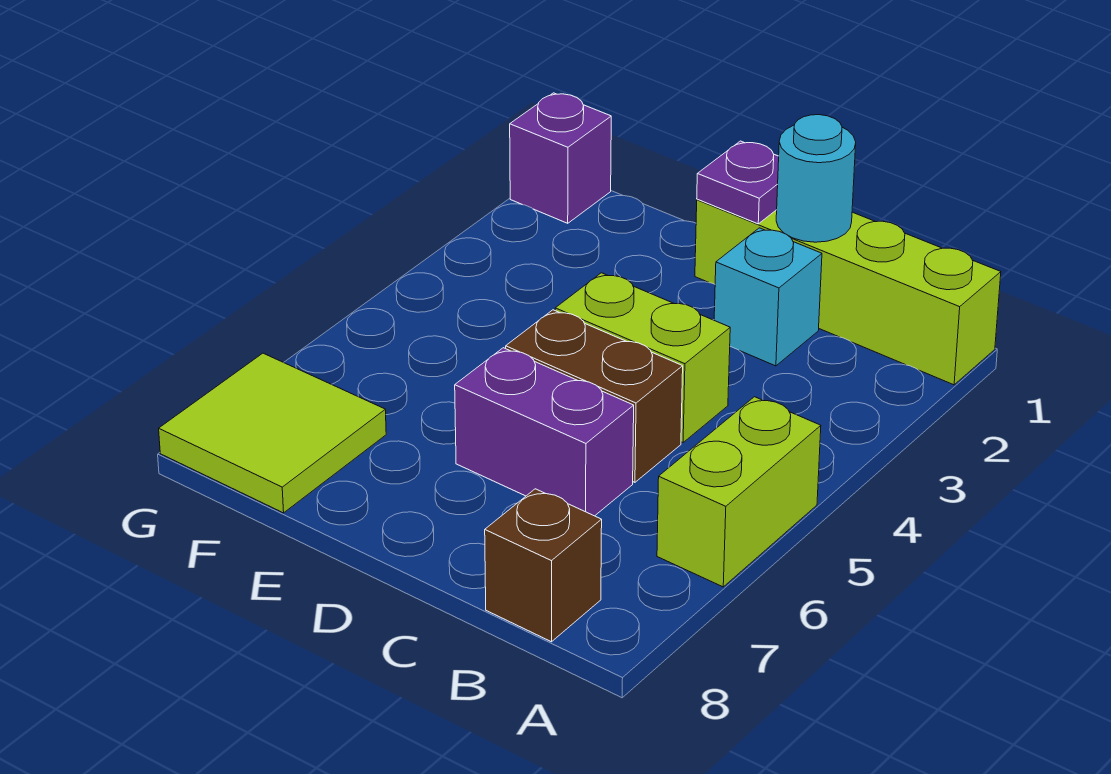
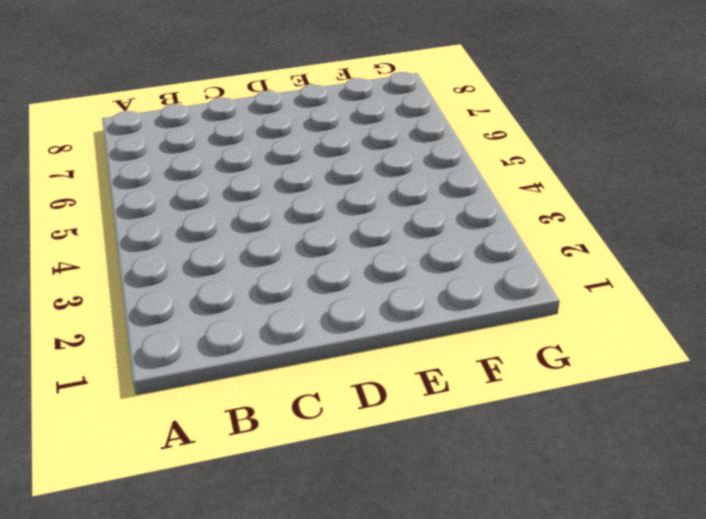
none -> lime 1x4 brick [695,199,1001,385]
none -> lime 1x2 brick [657,397,821,587]

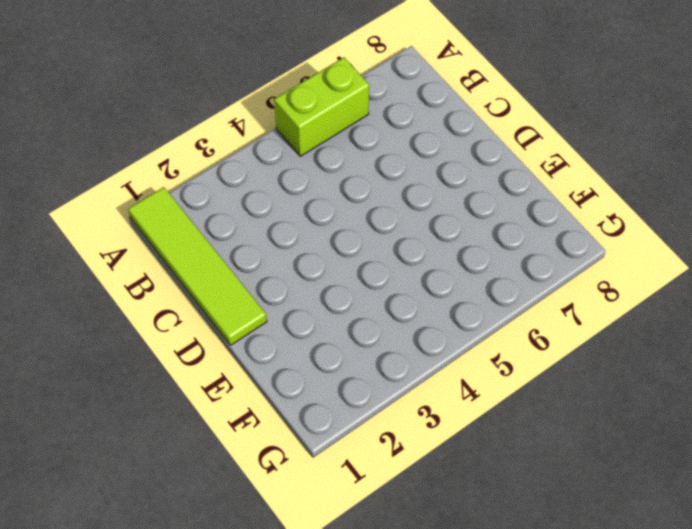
lime 1x4 tile [128,187,267,345] -> lime 1x4 brick [695,199,1001,385]
none -> brown 1x1 brick [485,489,602,642]
none -> cyan 1x1 brick [714,228,822,366]

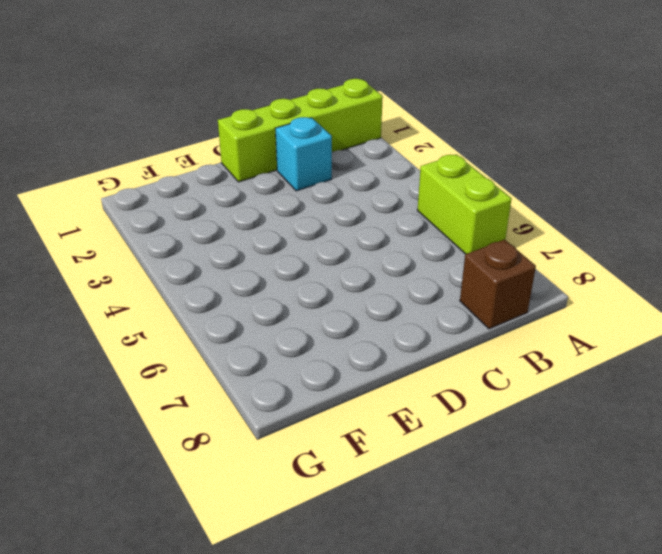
none -> lime 1x2 brick [555,273,730,442]
none -> brown 1x2 brick [506,310,683,482]

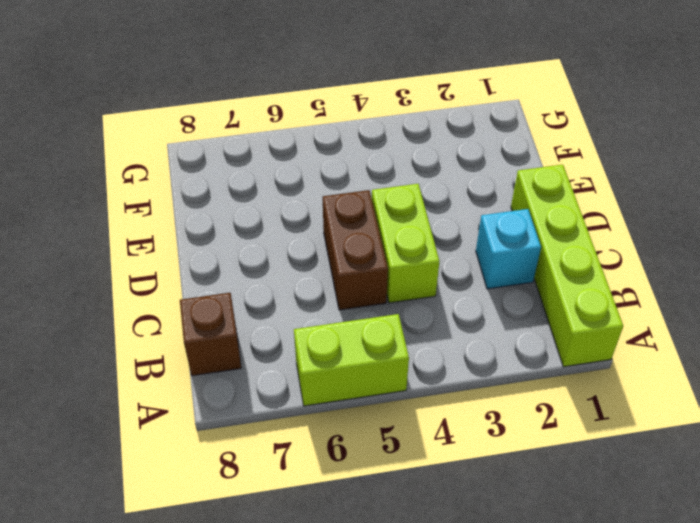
none -> purple 1x2 brick [455,348,634,516]
none -> lime 2x2 tile [159,353,386,513]

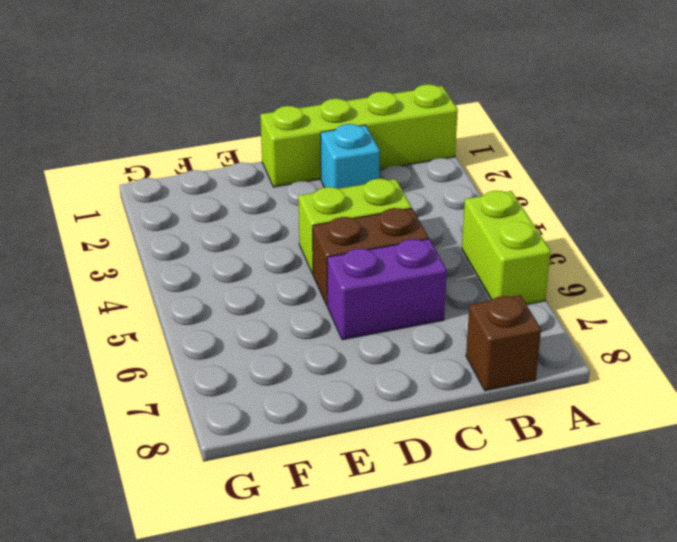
none -> lime 2x2 tile [159,353,386,513]
none -> purple 1x1 brick [510,93,611,223]

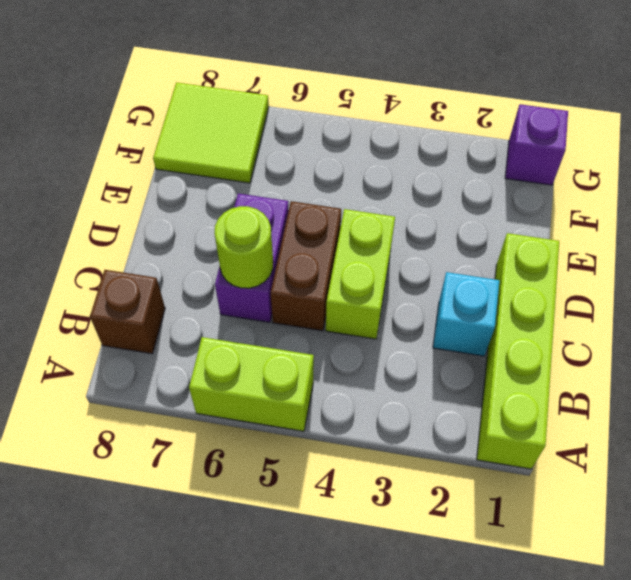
lime 1x1 round brick [214,206,273,288] -> none
none -> cyan 1x1 round brick [776,115,856,242]
none -> purple 1x1 plate [697,141,779,224]

